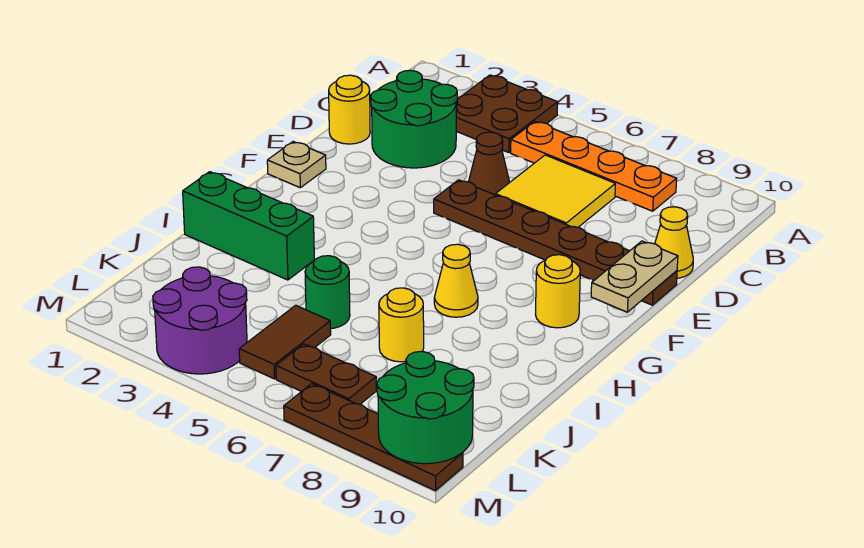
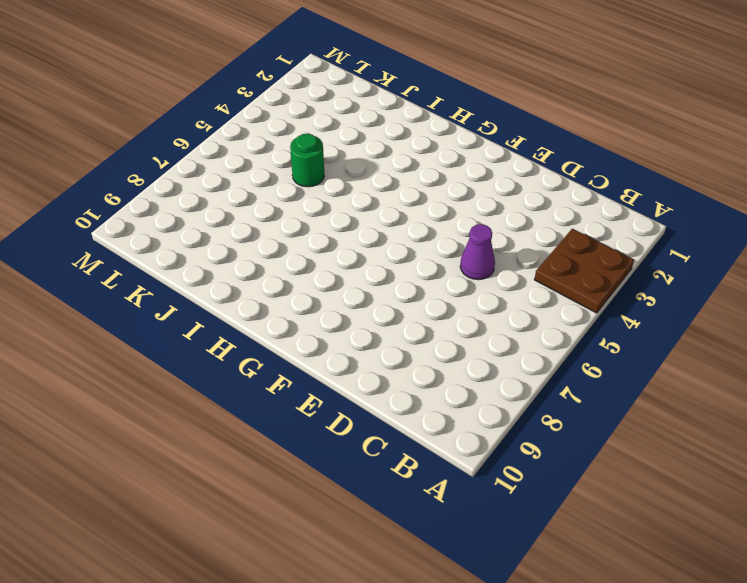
purple 1x1 cone [460,224,495,280] -> brown 1x1 cone [468,132,510,195]
none -> orange 1x4 plate [511,121,677,211]
none -> green 2x2 round brick [371,70,457,168]
none -> yellow 2x2 tile [496,155,615,227]

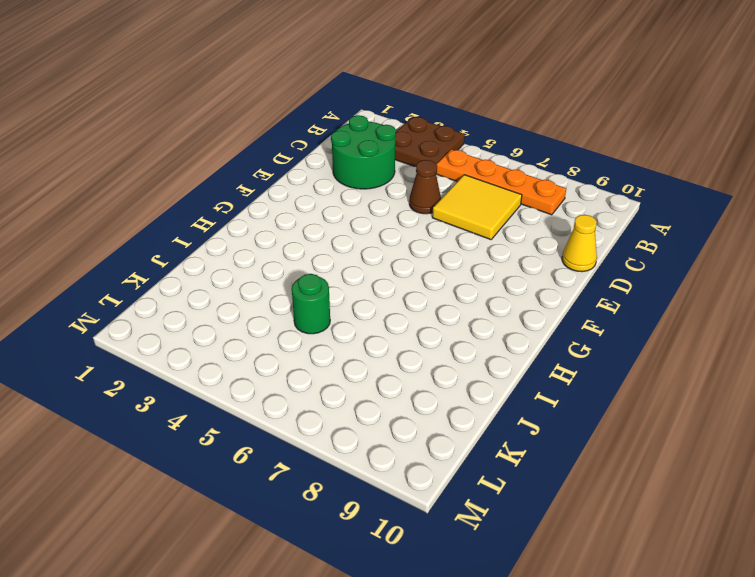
none -> yellow 1x1 round brick [329,75,370,144]
none -> brown 1x6 plate [434,180,677,305]
none -> tan 1x1 plate [267,142,326,188]

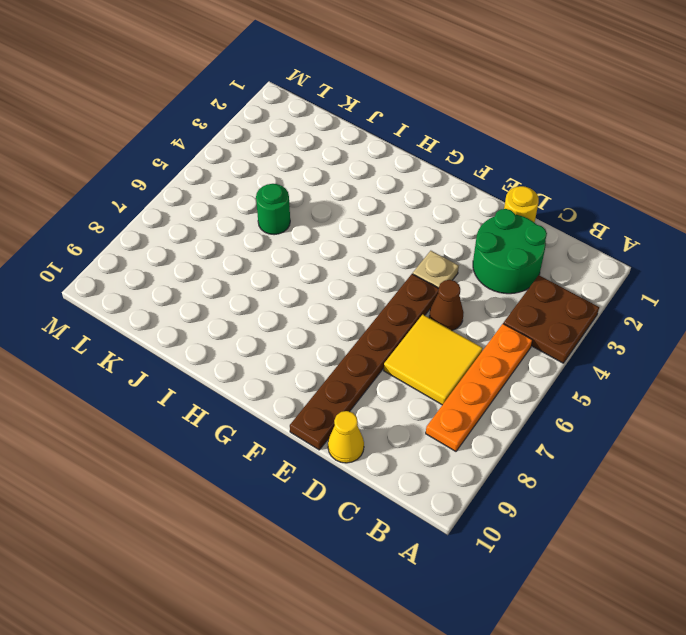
tan 1x1 plate [413,251,459,288] -> tan 1x1 plate moved to [267,142,326,188]
none -> yellow 1x1 round brick [535,255,580,328]
none -> yellow 1x1 cone [434,244,478,317]
none -> green 1x3 brick [183,172,314,280]

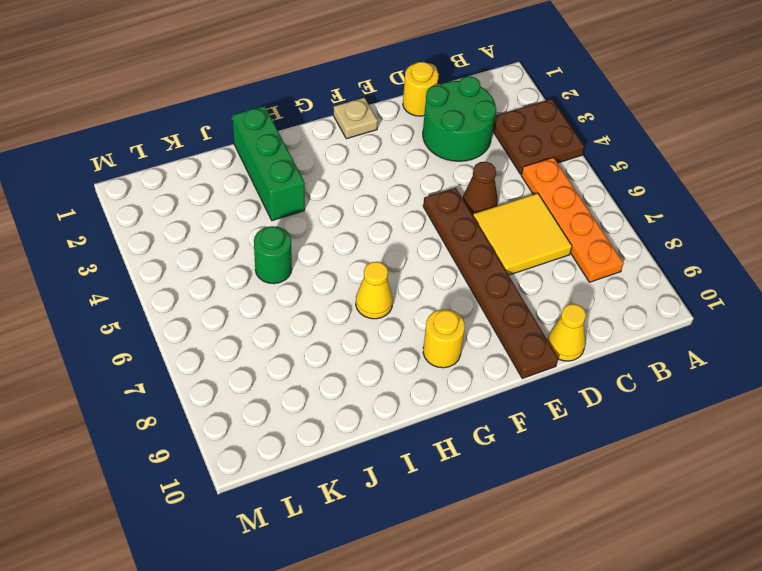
none -> yellow 1x1 round brick [379,288,424,362]
none -> brown 1x2 tile [239,305,331,379]
none -> purple 2x2 round brick [153,267,247,374]

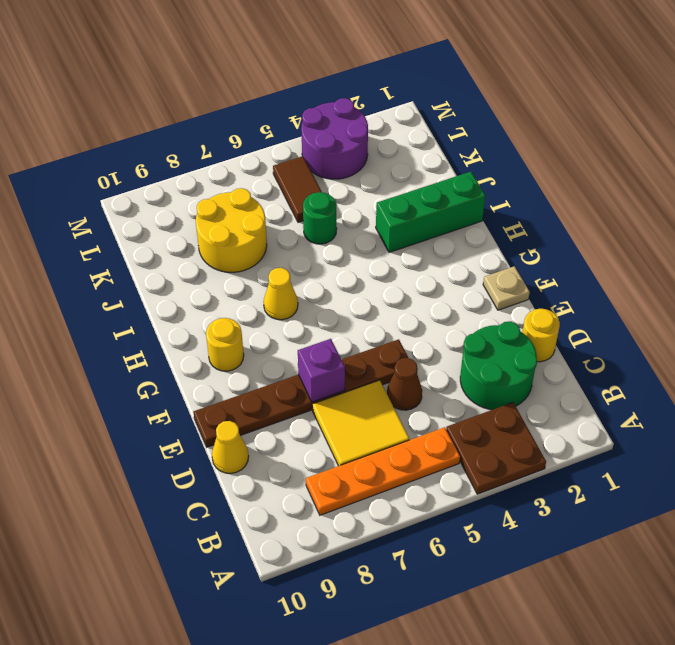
purple 1x1 brick [298,339,345,402] -> none
yellow 2x2 round brick [196,188,267,272] -> yellow 1x1 round brick [379,288,424,362]
none -> brown 1x2 plate [276,344,376,404]
none -> brown 1x4 plate [284,384,463,491]
none -> tan 1x2 plate [591,241,678,312]

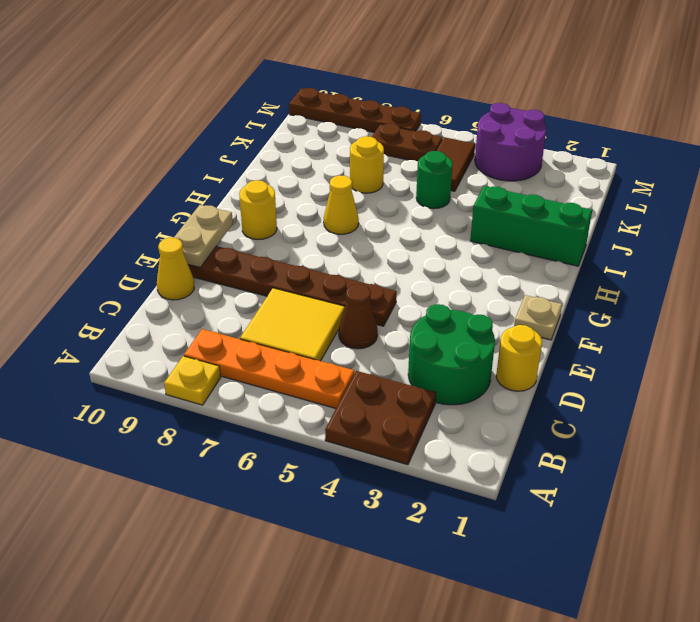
yellow 1x1 plate [164,356,221,405] -> none
none -> green 2x2 round brick [377,351,474,464]

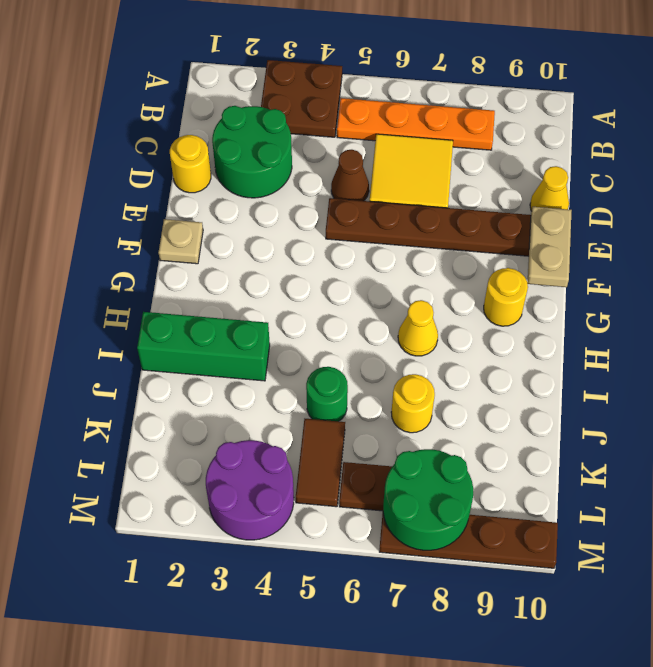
green 2x2 round brick [383,449,473,550] -> green 2x2 round brick moved to [377,351,474,464]

